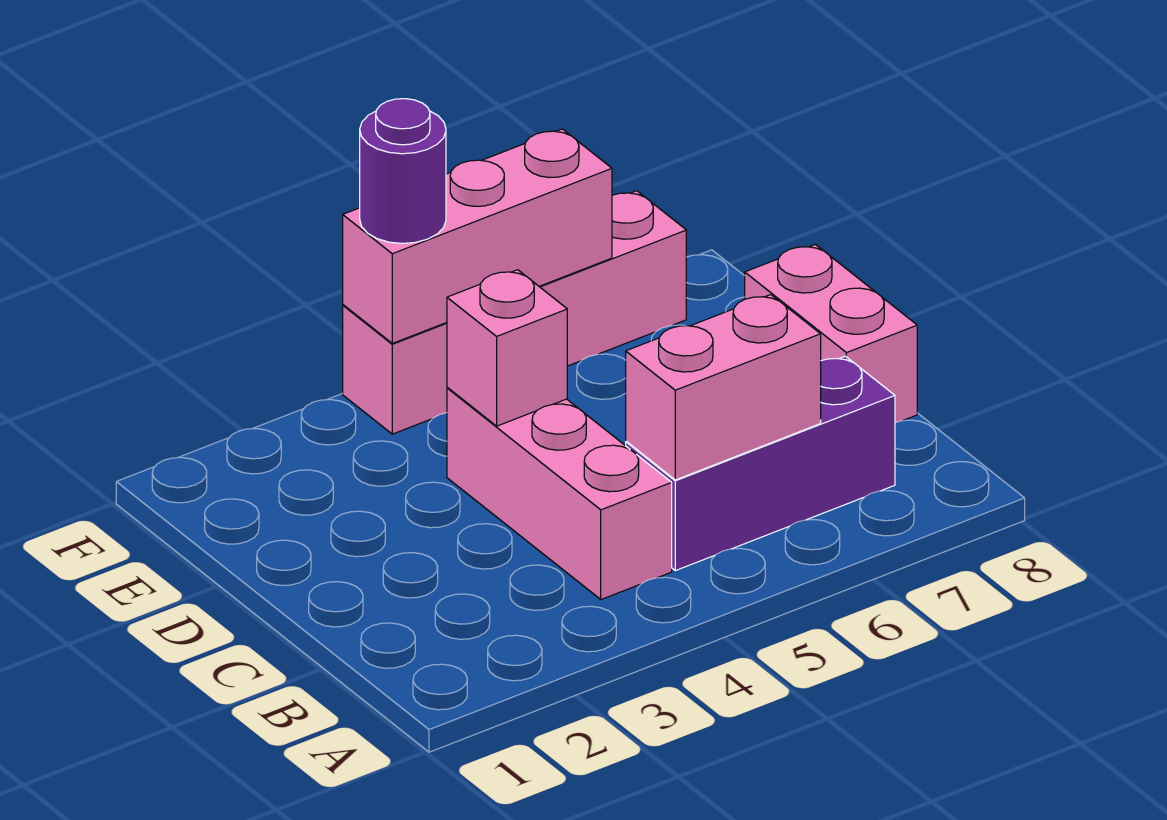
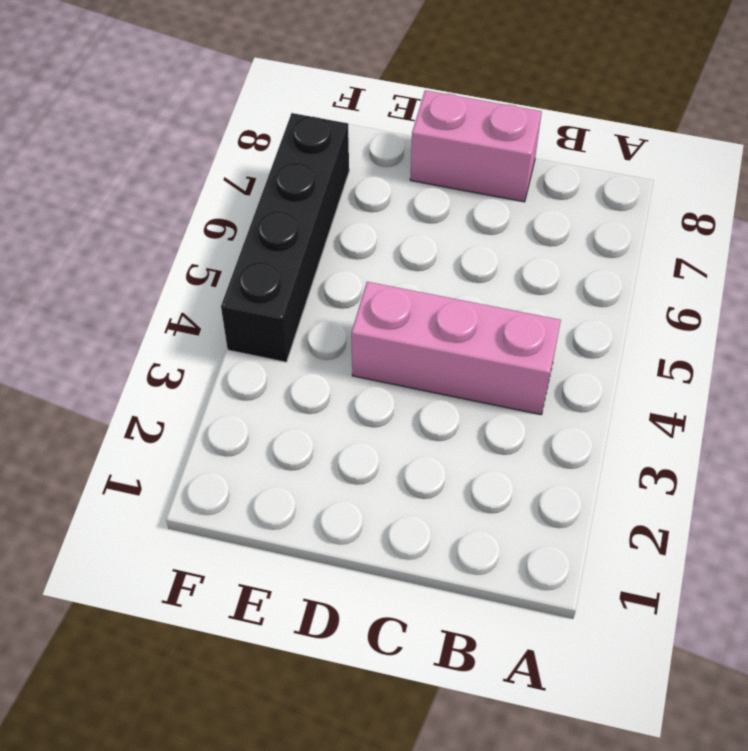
black 1x4 brick [221,113,349,362] -> pink 1x4 brick [343,191,686,434]
none -> purple 1x3 brick [626,356,895,571]
none -> pink 1x2 brick [626,295,821,480]

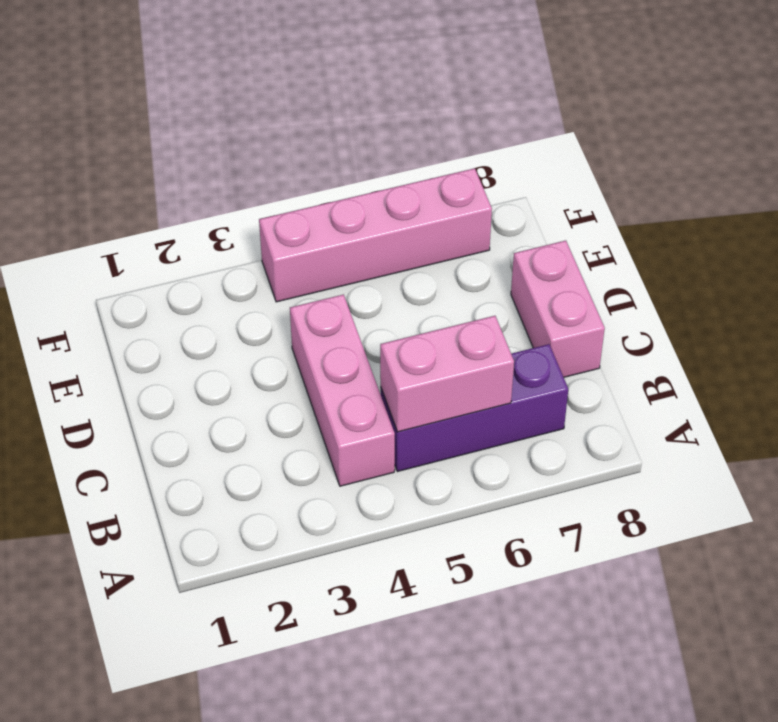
none -> pink 1x1 brick [447,270,567,426]
none -> pink 1x3 brick [343,129,612,343]

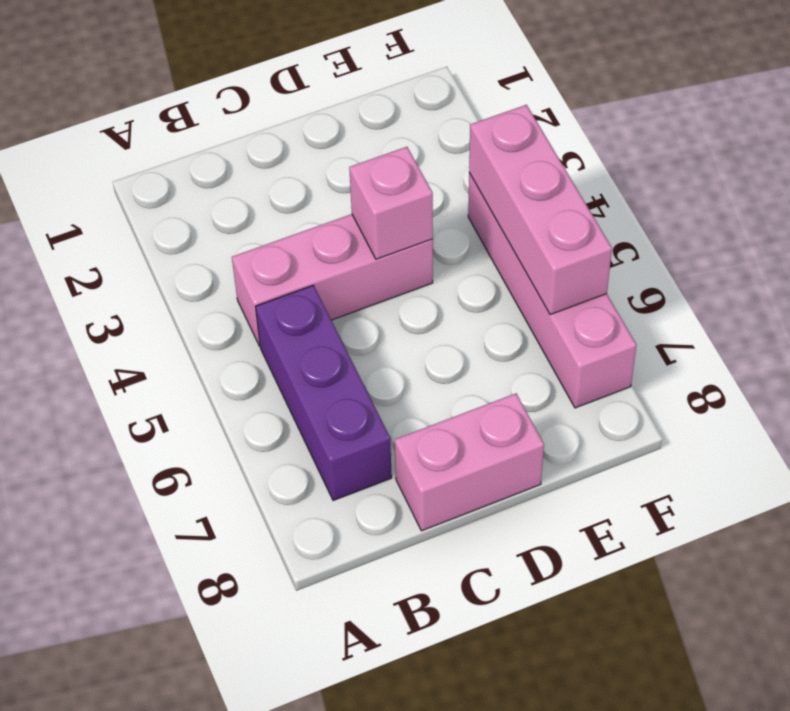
none -> pink 1x2 brick [626,295,821,480]
none -> purple 1x1 round brick [360,99,446,243]

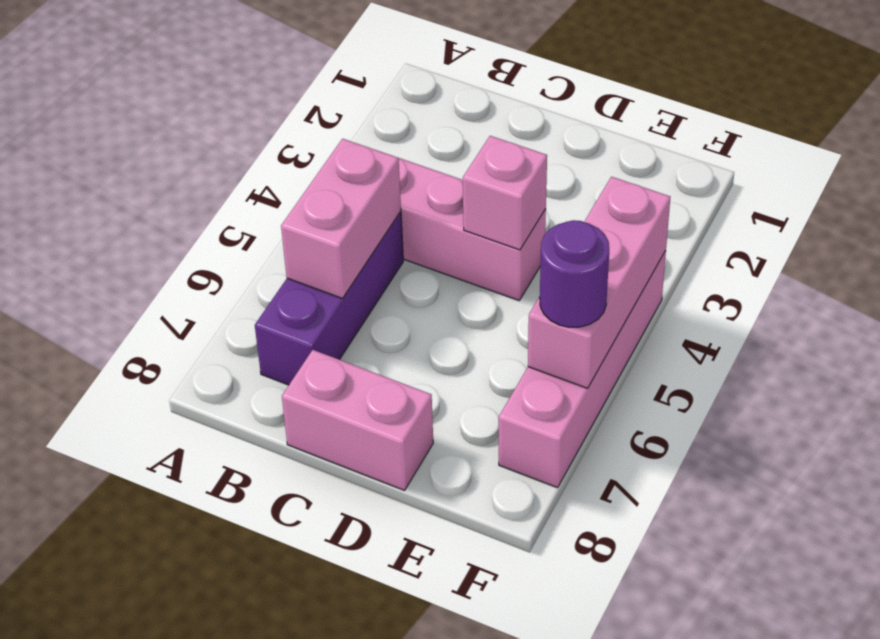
purple 1x1 round brick [540,220,609,327] -> purple 1x1 round brick moved to [360,99,446,243]

